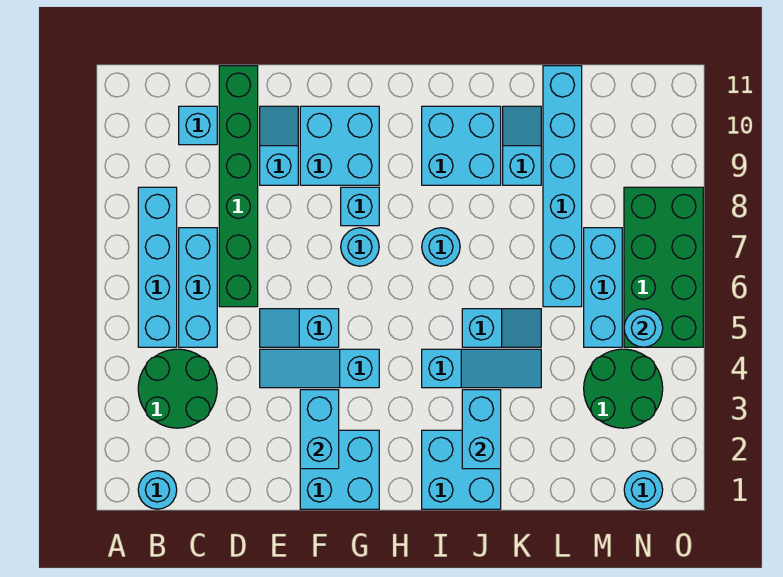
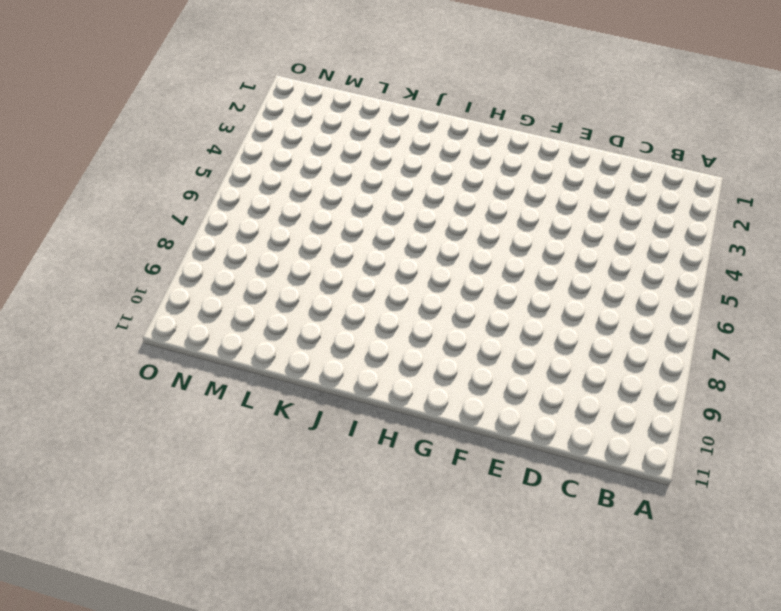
none -> cyan 1x1 round brick [138,471,177,509]
none -> green 2x2 round brick [138,349,217,428]
none -> cyan 1x4 brick [138,187,177,347]

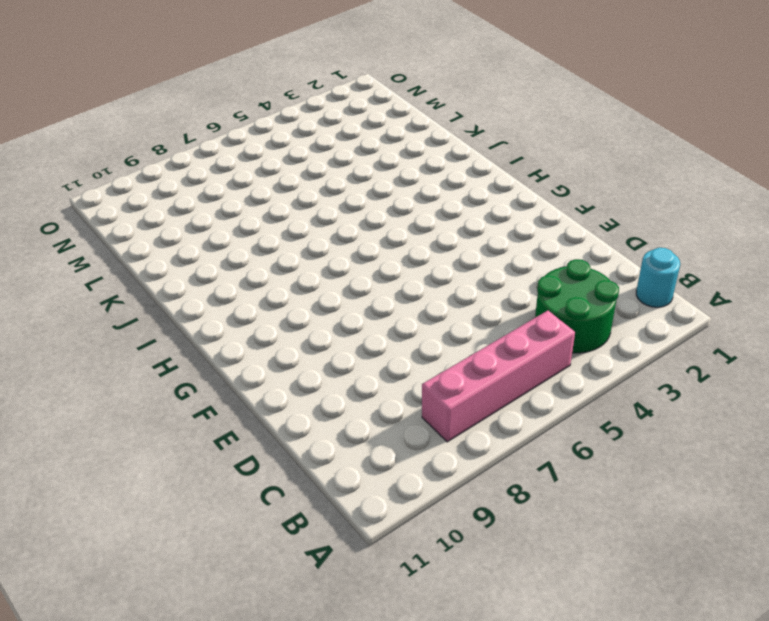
pink 1x4 brick [422,311,575,442] -> cyan 1x4 brick [138,187,177,347]
none -> cyan 1x3 brick [179,228,217,347]
none -> cyan 1x1 brick [179,106,217,145]
none -> green 1x6 brick [219,66,258,307]

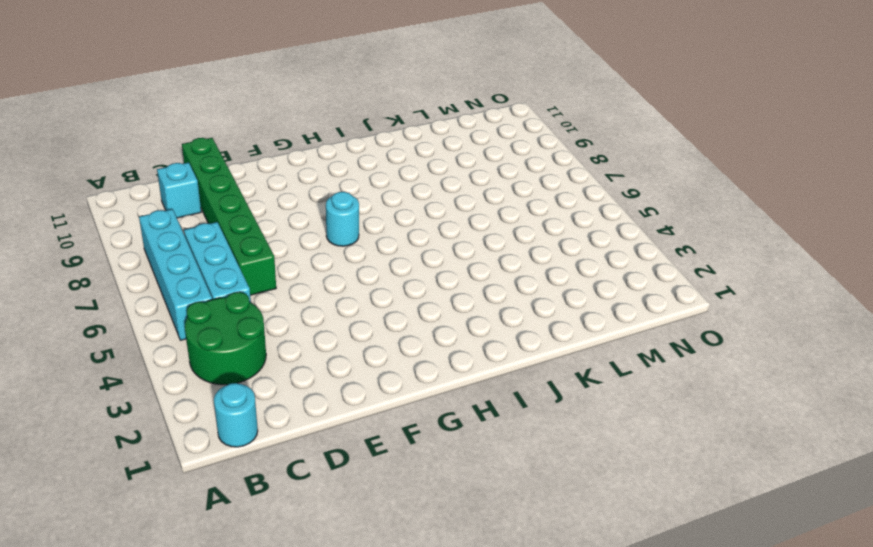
none -> cyan 1x3 slope [260,349,379,388]
none -> cyan 1x2 slope [260,309,339,347]
none -> cyan 1x2 slope [260,106,298,185]

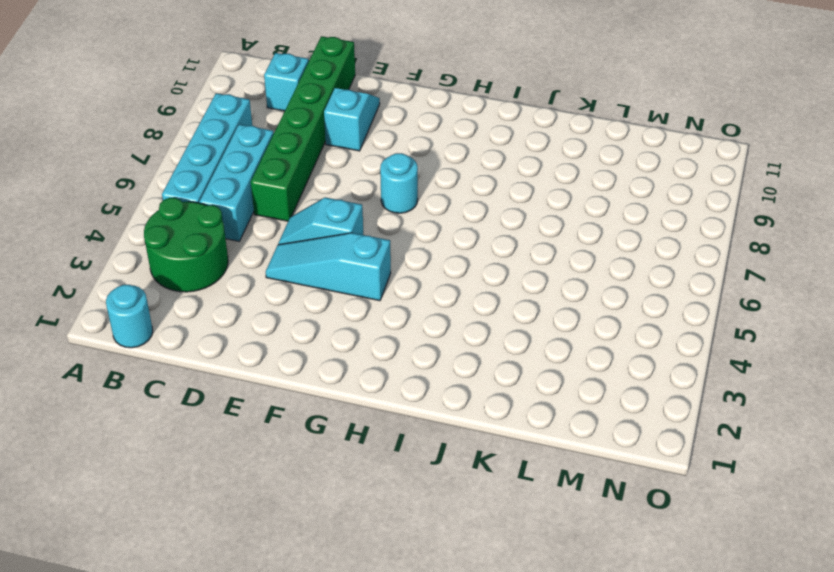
none -> cyan 2x2 brick [300,430,379,509]
none -> cyan 2x2 brick [300,106,379,185]
none -> cyan 1x1 brick [341,187,379,226]

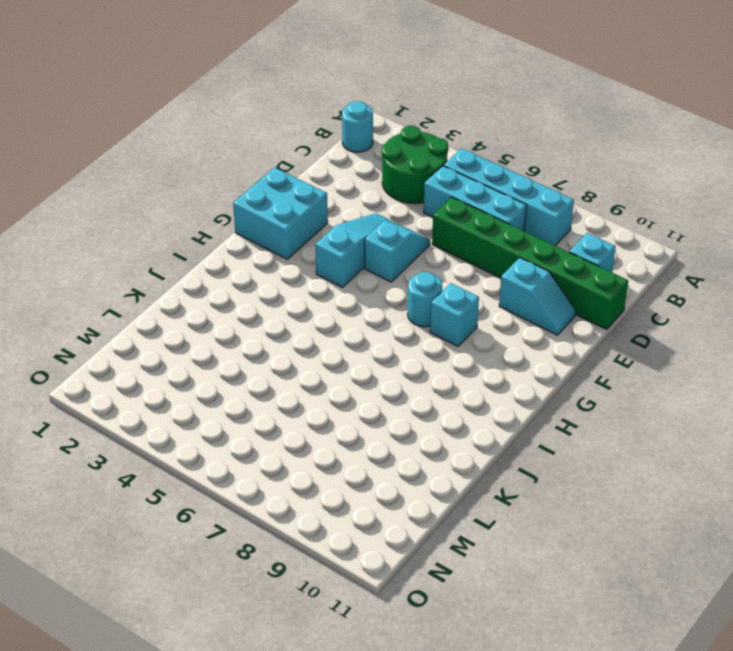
none -> cyan 2x2 brick [300,106,379,185]
none -> cyan 2x2 brick [422,430,501,509]
none -> cyan 1x3 slope [422,349,541,388]

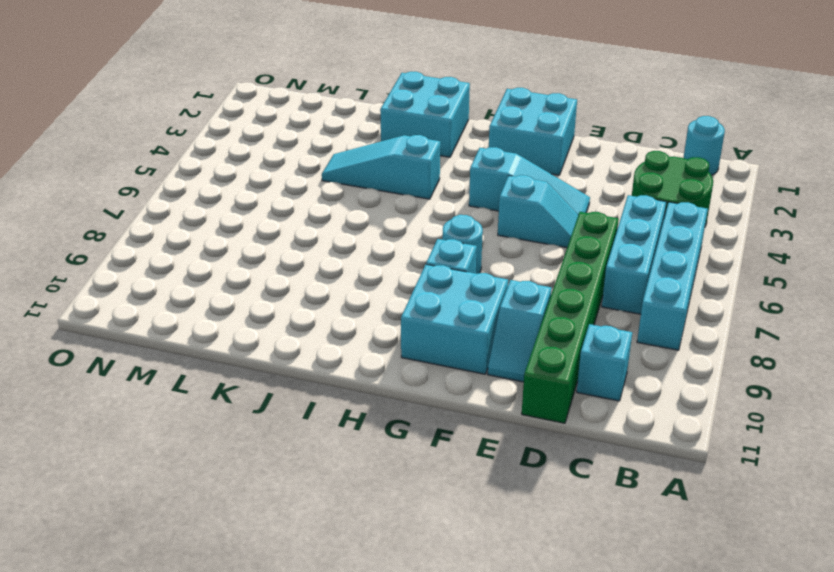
none -> cyan 1x1 round brick [422,228,460,266]
none -> cyan 2x2 brick [422,106,501,185]
none -> cyan 1x2 slope [462,309,541,347]

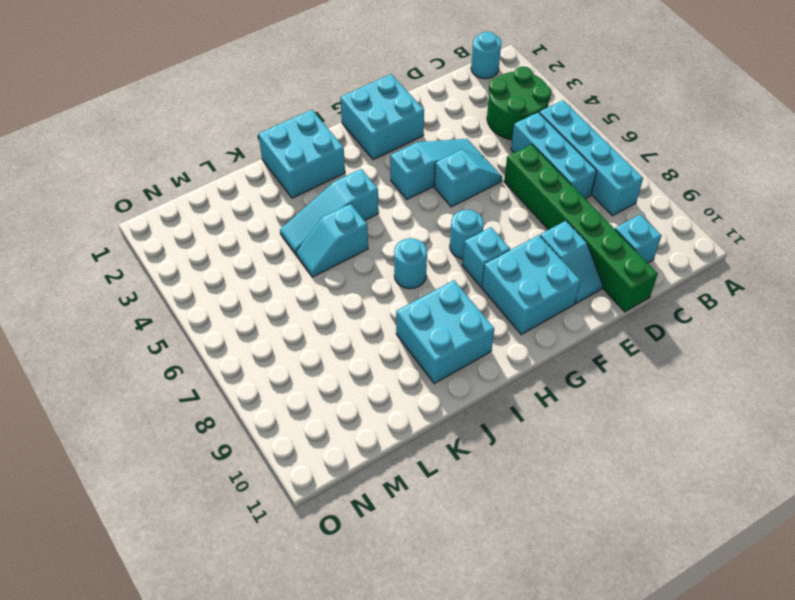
none -> cyan 1x2 slope [503,106,541,185]
none -> cyan 1x6 brick [543,66,582,307]
none -> green 2x2 round brick [584,349,663,428]

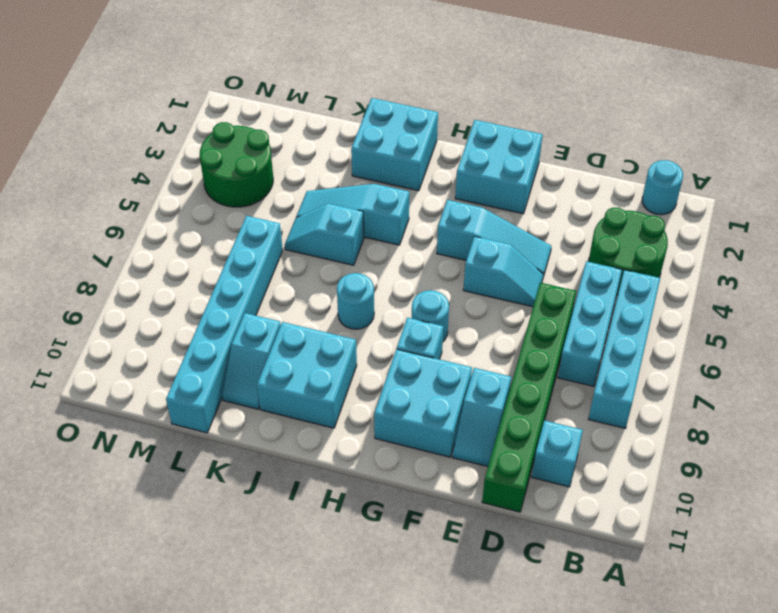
none -> cyan 1x3 brick [584,228,622,347]
none -> cyan 1x1 round brick [624,471,663,509]
none -> green 2x4 brick [624,187,703,347]

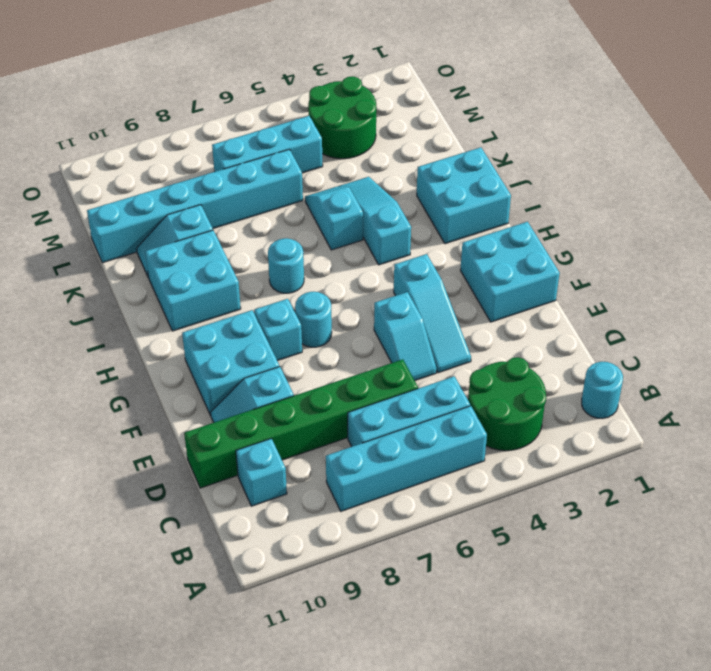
none -> cyan 1x1 round brick [624,471,663,509]
none -> green 2x4 brick [624,187,703,347]
none -> cyan 1x2 brick [300,390,339,469]

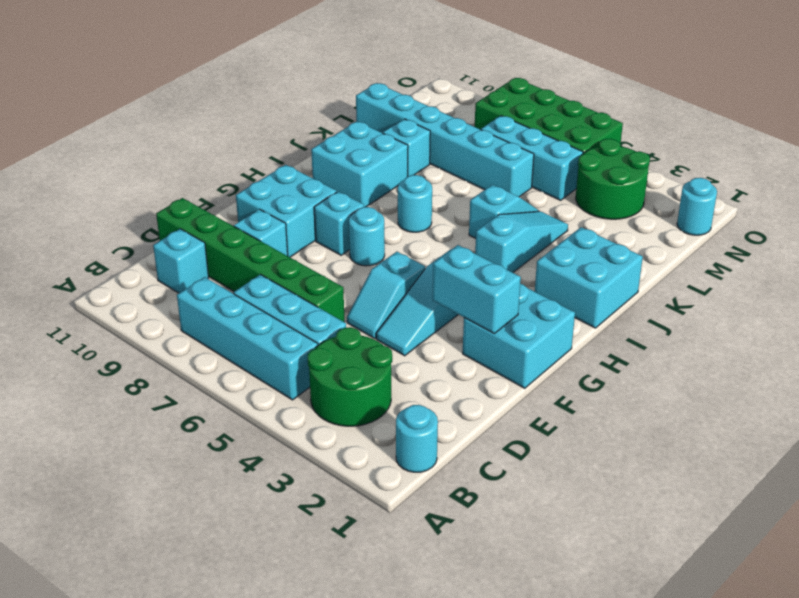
none -> cyan 1x2 brick [462,390,501,469]
none -> cyan 1x1 round brick [624,309,663,347]

